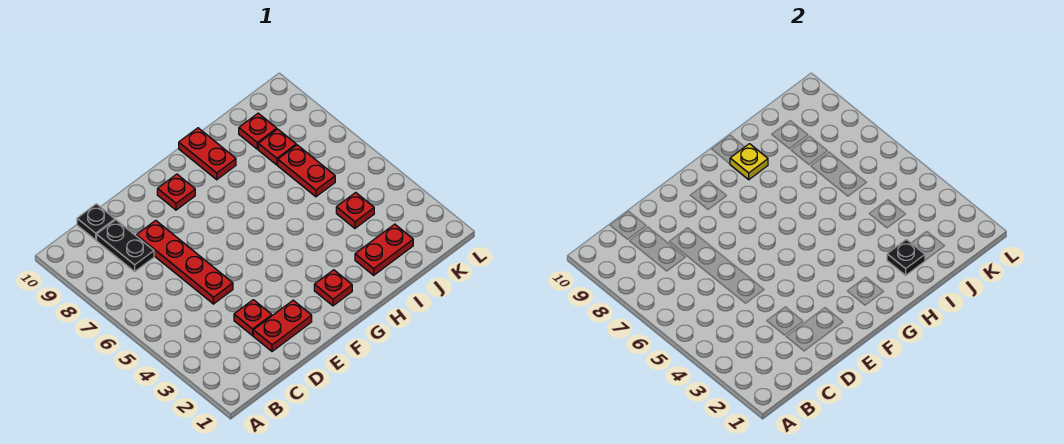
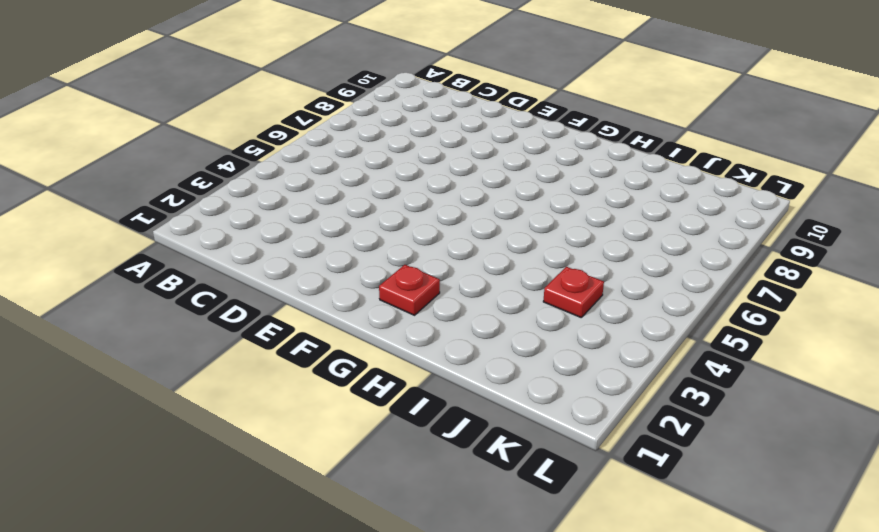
none -> black 1x2 plate [97,220,154,272]
none -> black 1x1 plate [77,204,115,240]
none -> red 1x2 plate [253,300,312,351]

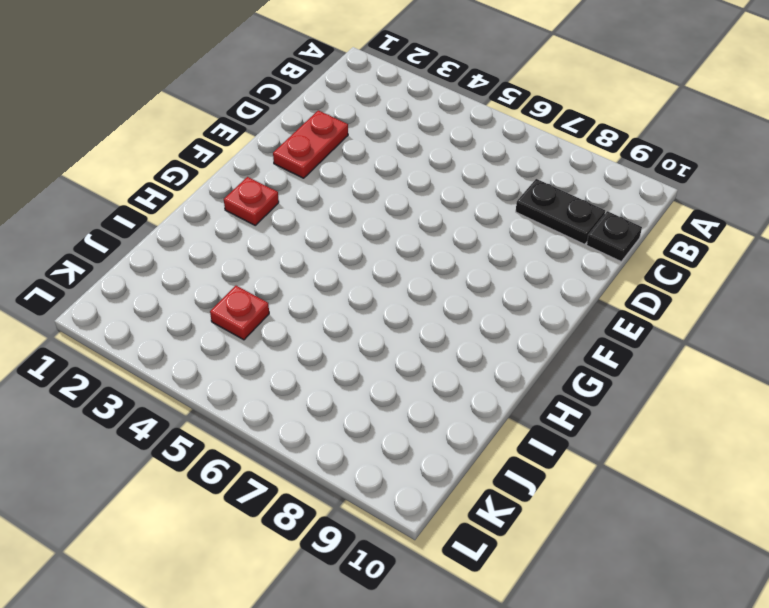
none -> red 1x1 plate [234,300,272,336]
none -> red 1x4 plate [136,220,233,304]
none -> red 1x1 plate [157,174,195,210]

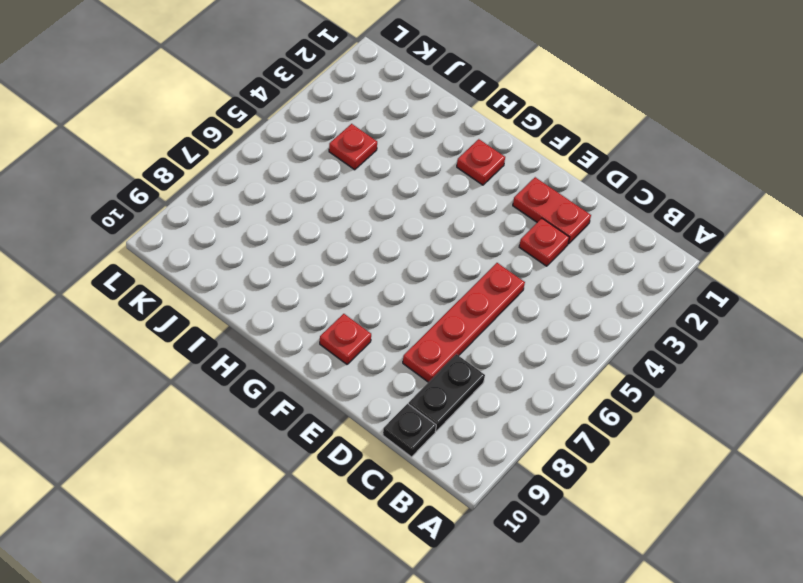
none -> red 1x2 plate [179,128,236,180]
none -> red 1x2 plate [355,224,413,275]
none -> red 1x2 plate [278,145,335,197]

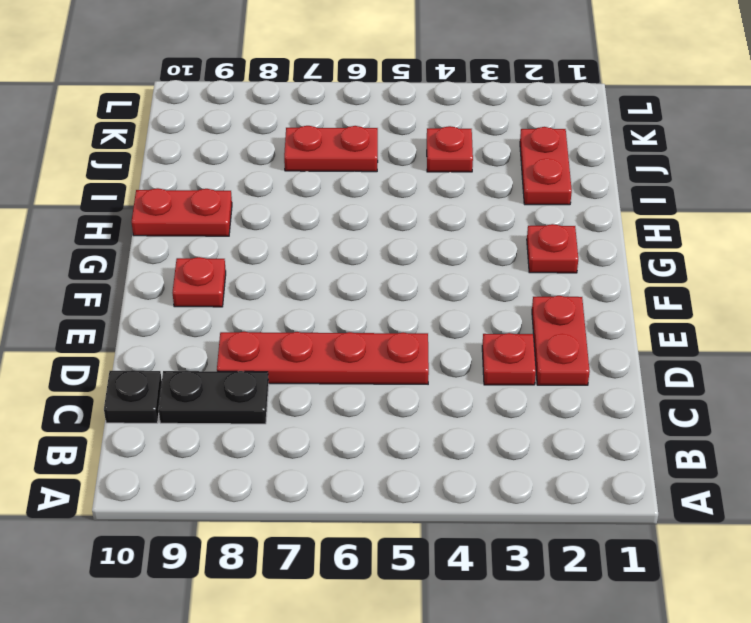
none -> red 1x1 plate [258,129,296,165]
none -> red 1x1 plate [239,113,277,149]
none -> yellow 1x1 plate [730,144,768,180]

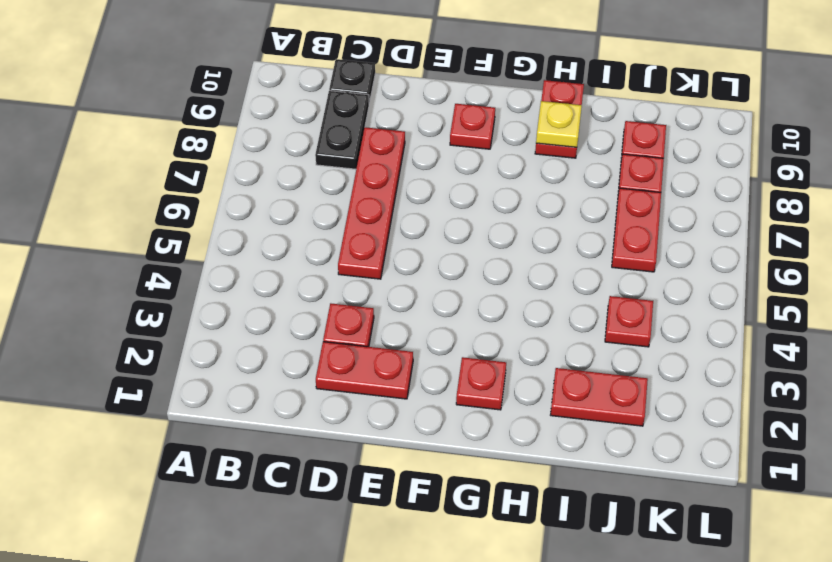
none -> black 1x1 plate [887,239,925,275]

